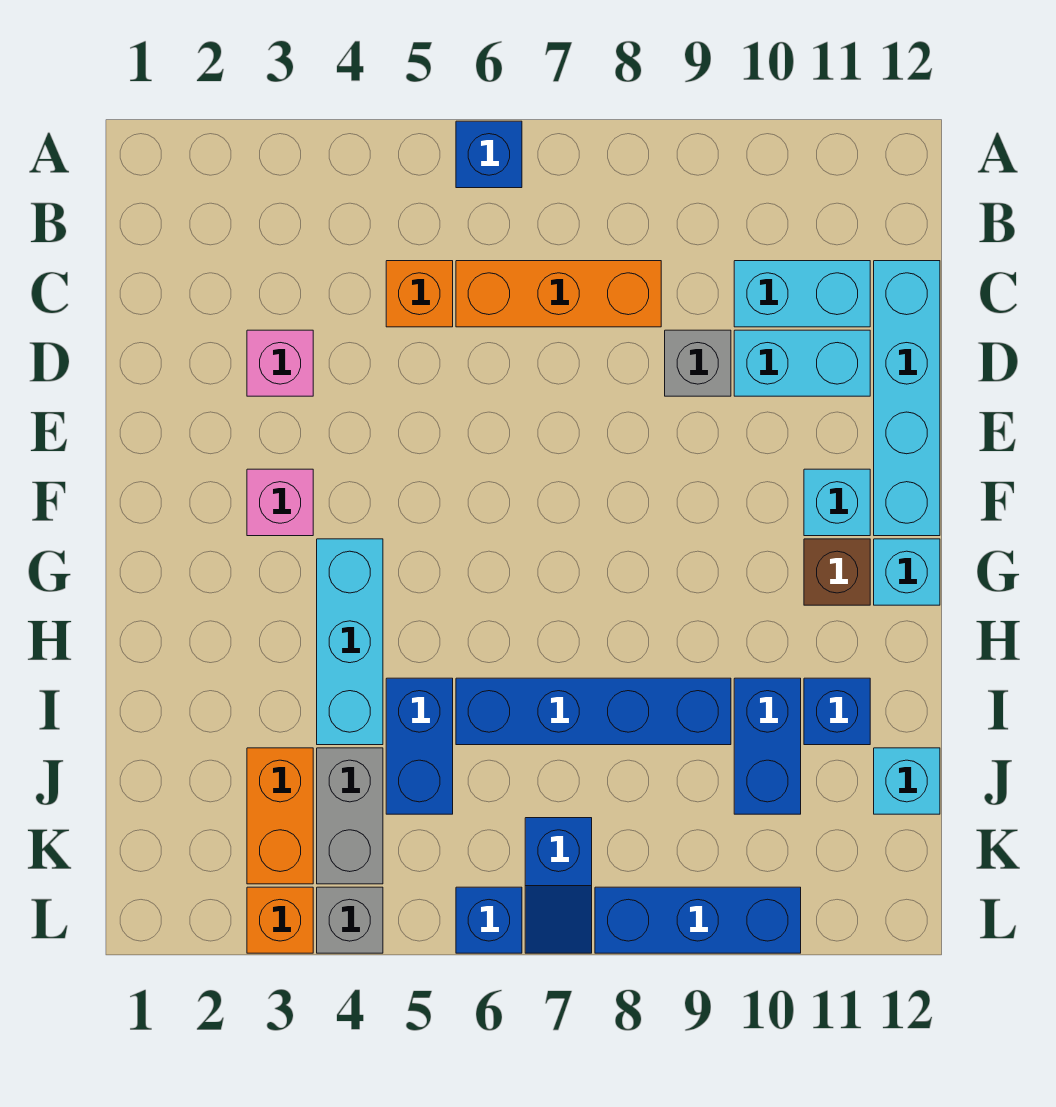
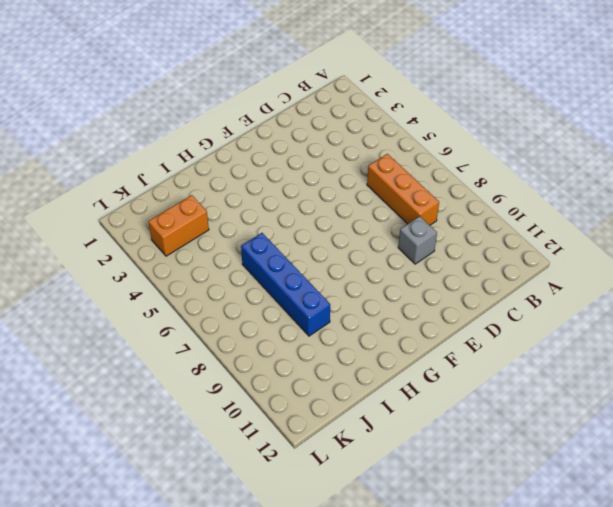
none -> blue 1x1 brick [456,121,522,188]
none -> orange 1x1 brick [386,261,453,327]
none -> cyan 1x2 brick [734,261,870,327]

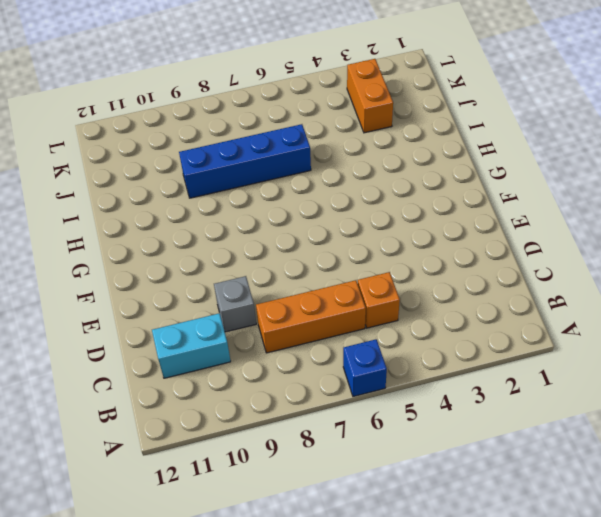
none -> cyan 1x4 brick [874,261,940,536]
none -> pink 1x1 brick [247,330,313,396]
none -> cyan 1x2 brick [734,330,870,396]

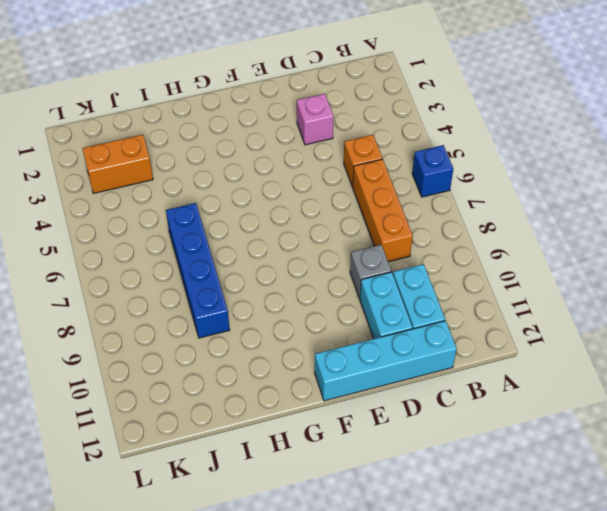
none -> pink 1x1 brick [247,469,313,536]
none -> cyan 1x1 brick [804,469,870,536]
none -> cyan 1x3 brick [317,539,383,745]

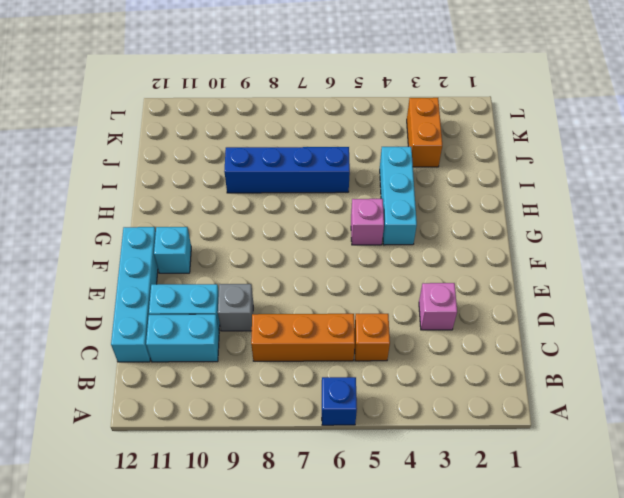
pink 1x1 brick [351,199,384,245] -> pink 1x1 brick moved to [247,469,313,536]
none -> brown 1x1 brick [804,539,870,605]
none -> cyan 1x1 brick [874,539,940,605]
none -> blue 1x2 brick [386,678,453,814]

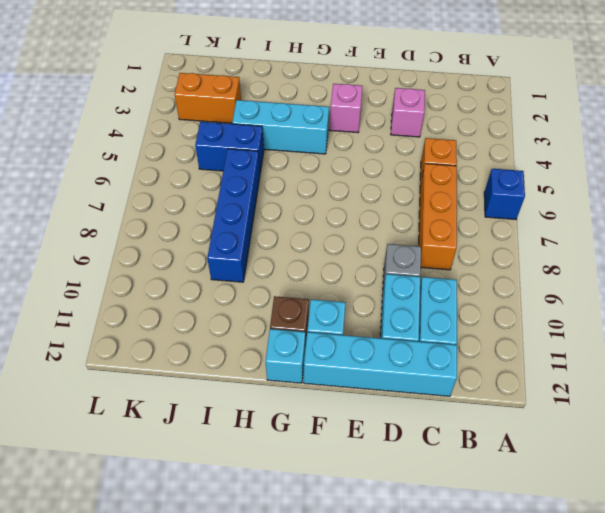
none -> blue 1x2 brick [734,678,801,814]
none -> blue 1x1 brick [804,678,870,745]
none -> grey 1x2 brick [317,748,383,884]

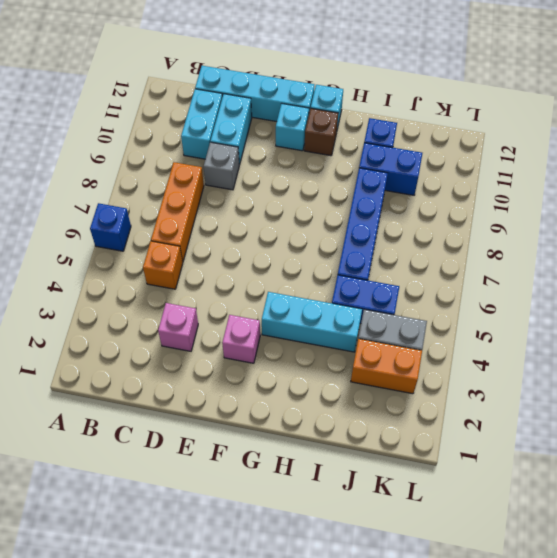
none -> cyan 1x1 brick [874,748,940,814]
none -> blue 1x2 slope [525,818,592,953]
none -> orange 1x1 brick [247,887,313,953]

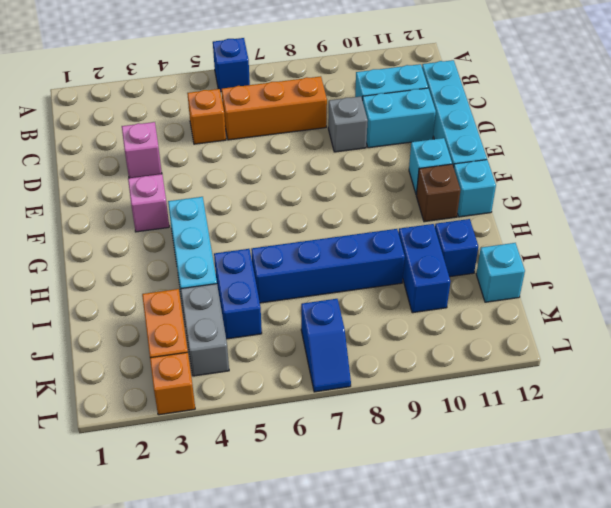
none -> grey 1x1 brick [317,887,383,953]
none -> blue 1x1 brick [456,887,522,953]
none -> blue 1x3 brick [595,887,801,953]

